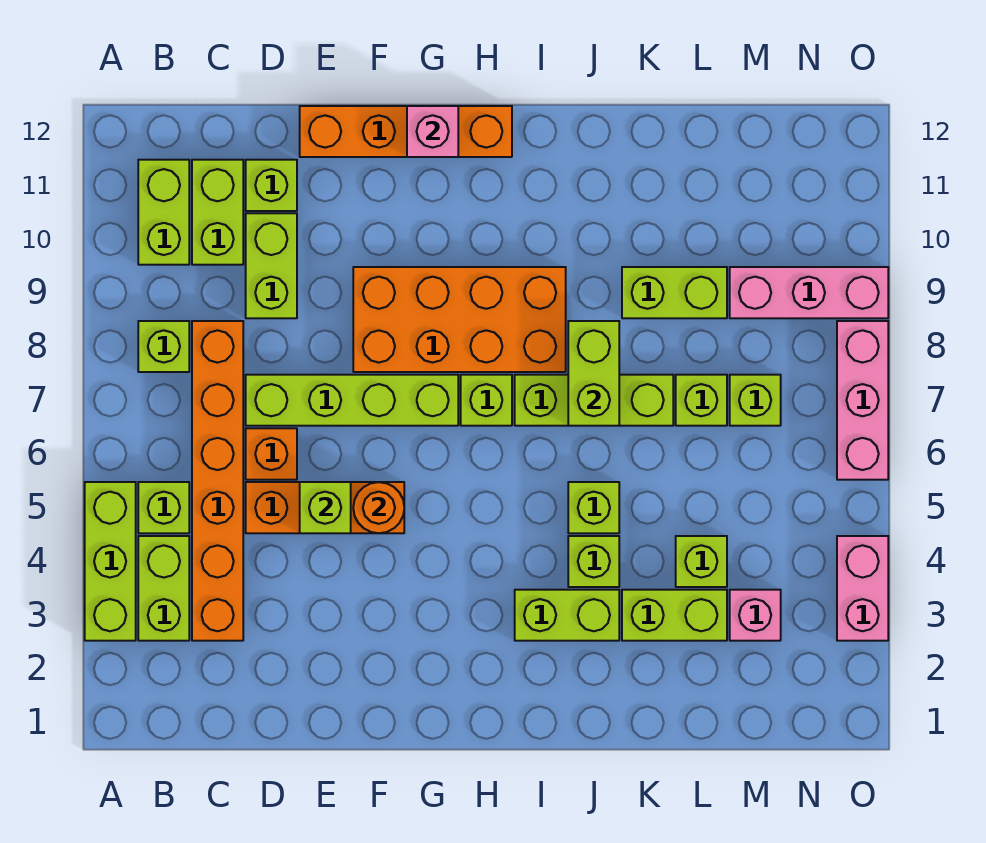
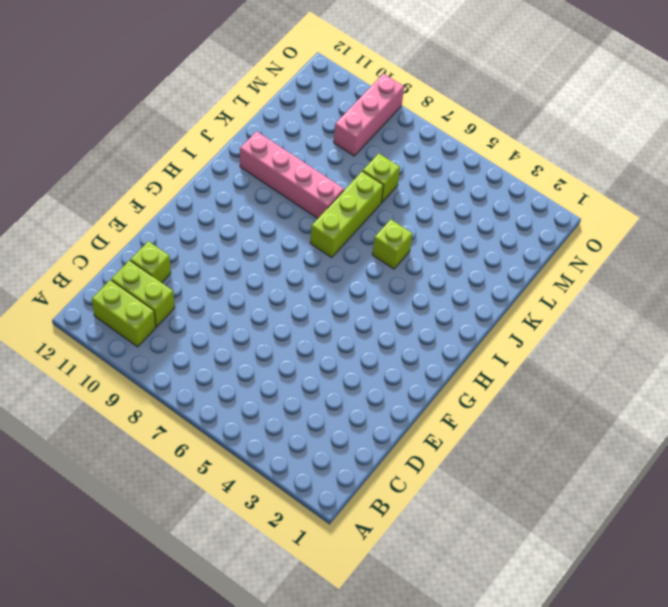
pink 1x4 brick [240,131,344,218] -> none
none -> lime 1x3 brick [85,482,136,641]
none -> lime 1x2 brick [138,536,189,641]
none -> lime 1x1 brick [138,482,189,533]
none -> lime 1x1 brick [138,321,189,372]

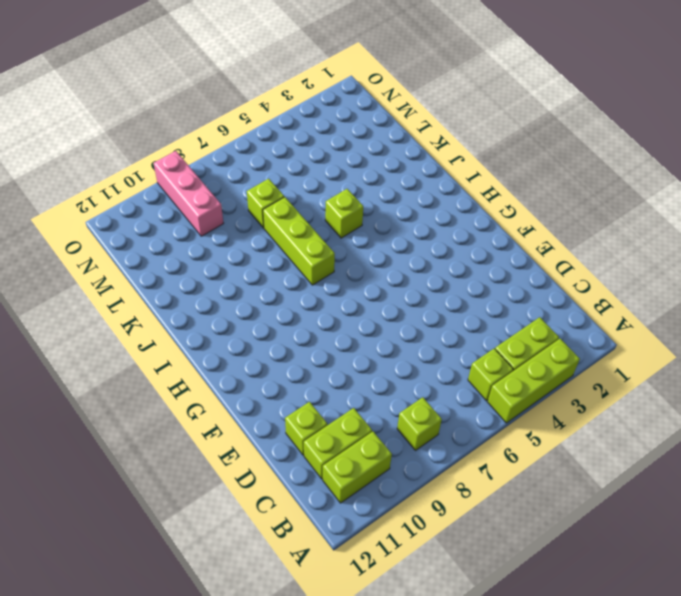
none -> orange 1x6 brick [192,321,243,641]
none -> orange 1x3 brick [246,482,404,533]
none -> orange 1x1 brick [246,428,297,480]
none -> lime 1x4 brick [246,375,458,426]

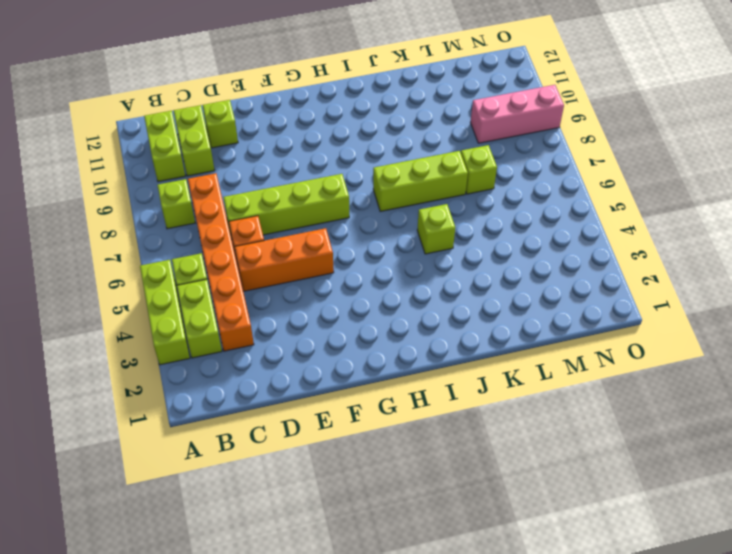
none -> lime 1x2 brick [246,213,297,318]
none -> orange 1x4 brick [300,106,512,157]
none -> orange 2x4 brick [353,267,566,372]
none -> lime 1x1 brick [461,375,512,426]

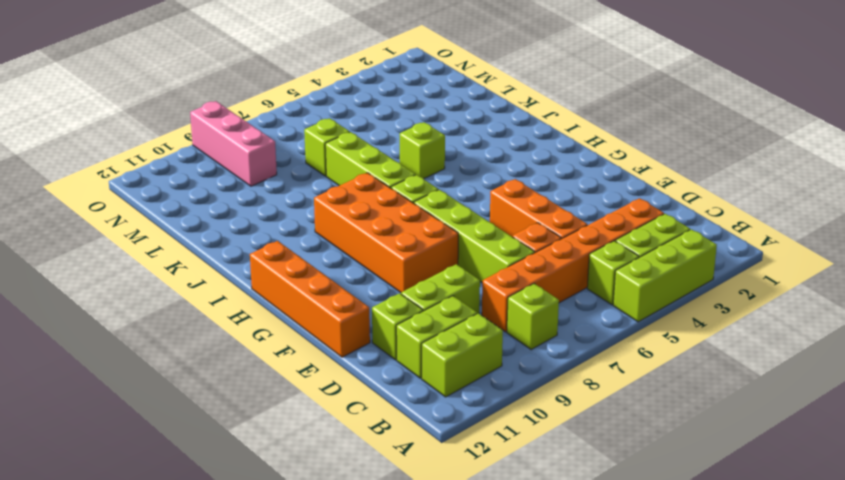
none -> lime 1x2 brick [515,590,619,641]
none -> lime 1x1 brick [568,536,619,587]
none -> lime 1x2 brick [622,590,727,641]
none -> lime 1x2 brick [622,267,727,318]

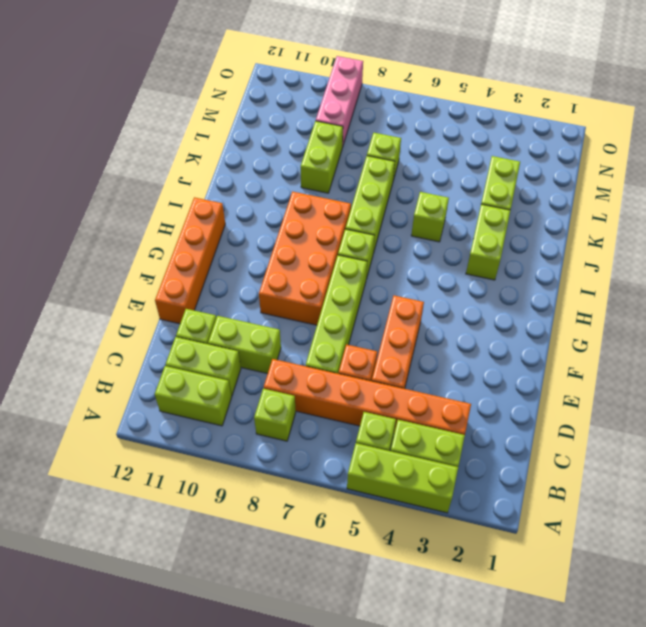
none -> lime 1x1 brick [568,536,619,587]
none -> lime 1x1 brick [676,536,727,587]
none -> pink 1x1 brick [730,590,781,641]
none -> lime 1x1 brick [730,375,781,426]

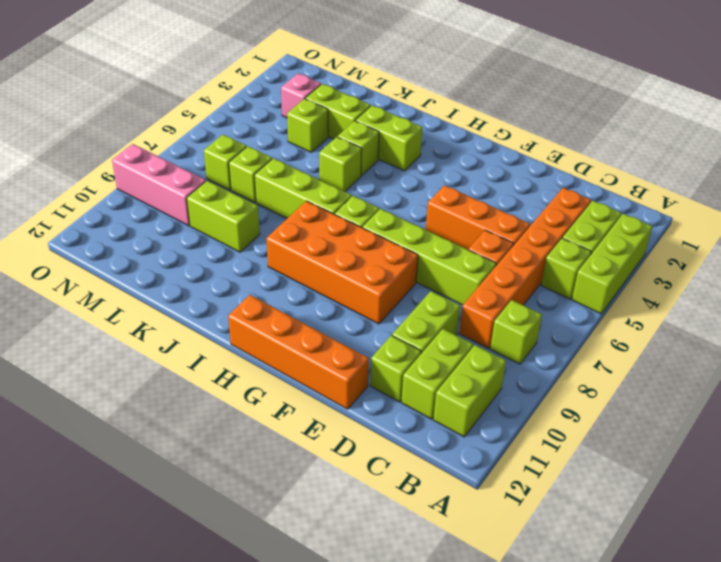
none -> pink 1x2 brick [837,536,888,641]
none -> pink 1x3 brick [837,321,888,480]
none -> lime 1x1 brick [300,482,351,533]
none -> orange 1x1 round brick [353,482,404,533]

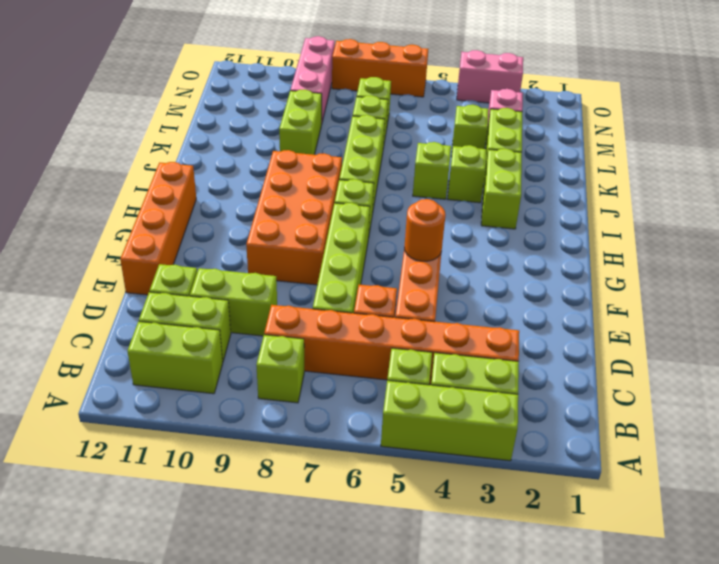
orange 1x3 brick [332,39,428,97] -> pink 1x3 brick [837,321,888,480]
none -> lime 1x1 brick [300,482,351,533]
none -> pink 1x1 brick [407,106,458,157]
none -> lime 1x2 brick [568,321,619,426]

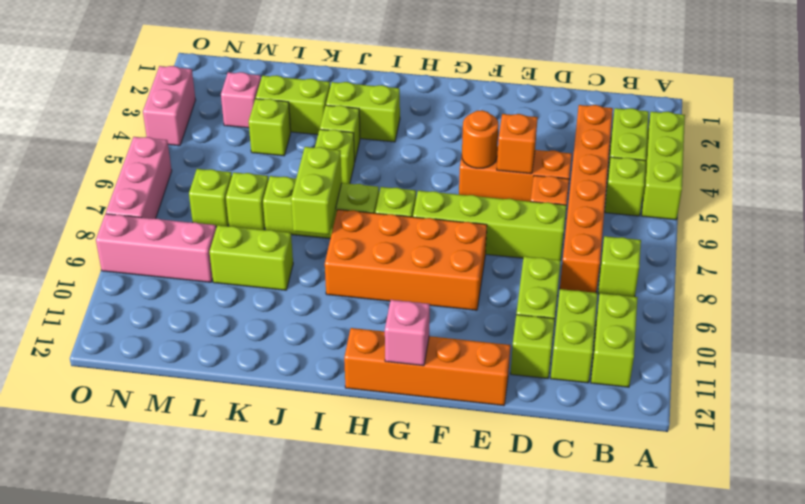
orange 1x1 brick [497,114,538,174] -> lime 1x1 brick [300,482,351,533]

